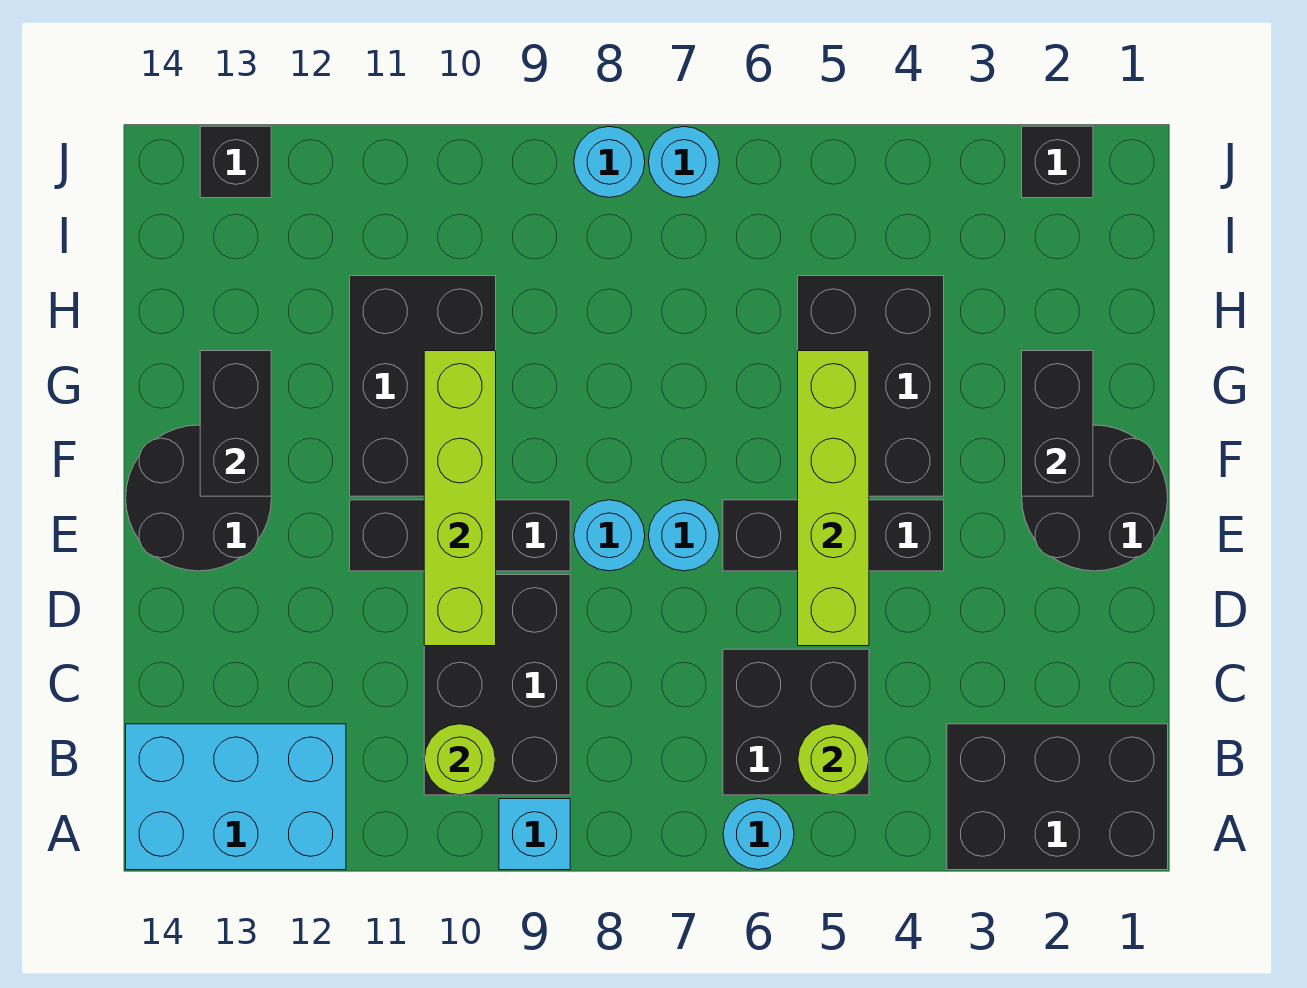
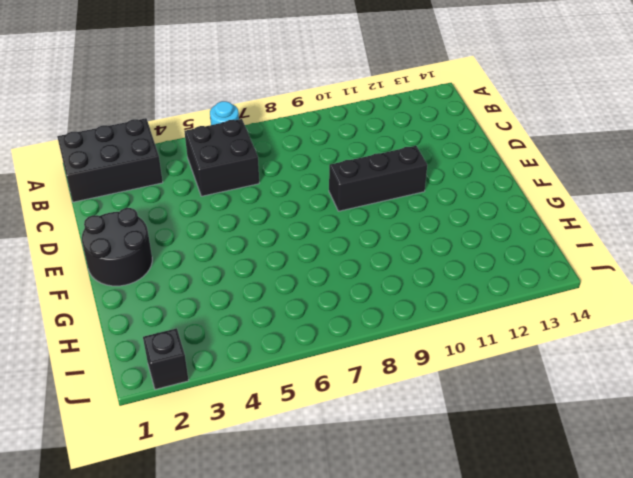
none -> cyan 1x1 brick [499,799,570,870]
none -> cyan 2x3 brick [126,724,346,870]
none -> black 2x3 brick [424,575,570,795]

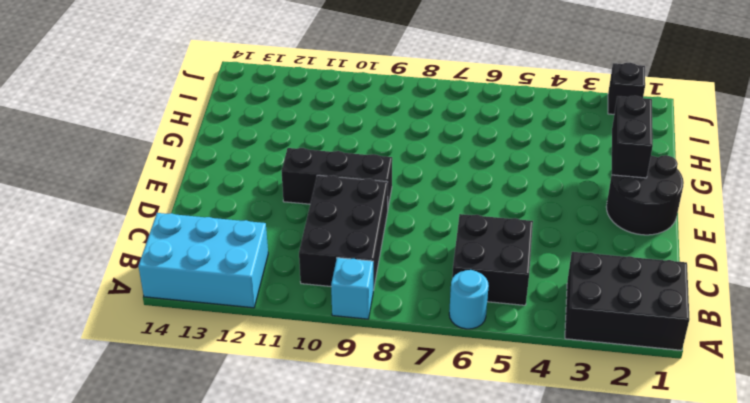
none -> black 1x3 brick [723,500,944,571]
none -> cyan 1x1 round brick [648,500,719,571]
none -> cyan 1x1 round brick [574,500,645,571]

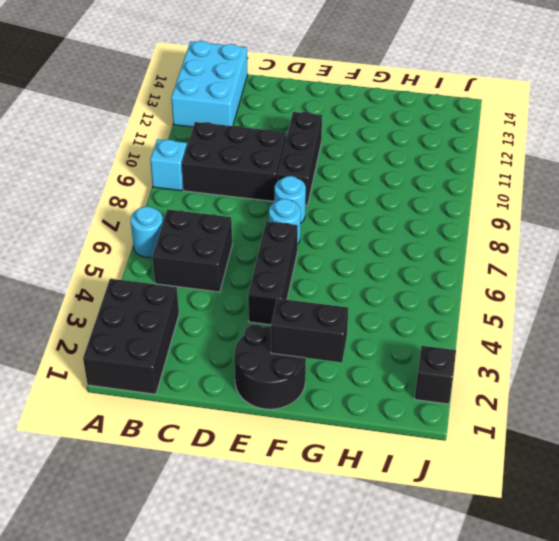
none -> black 2x2 round brick [126,425,271,571]
none -> black 2x3 brick [798,276,944,496]
none -> black 2x3 brick [350,276,496,496]

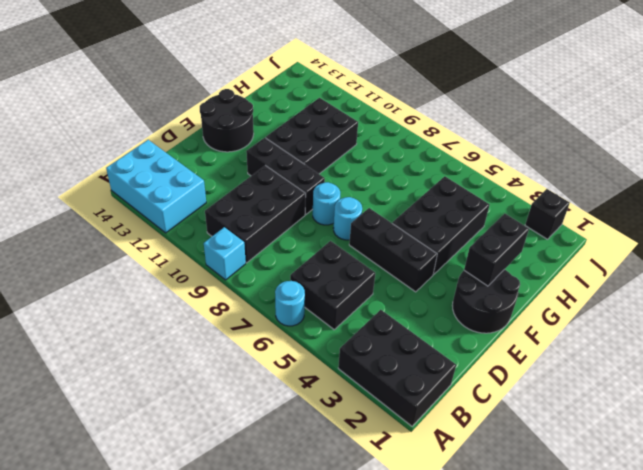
none -> cyan 1x1 round brick [649,127,719,197]
none -> cyan 1x1 round brick [574,127,645,198]
none -> black 1x1 brick [200,126,271,198]

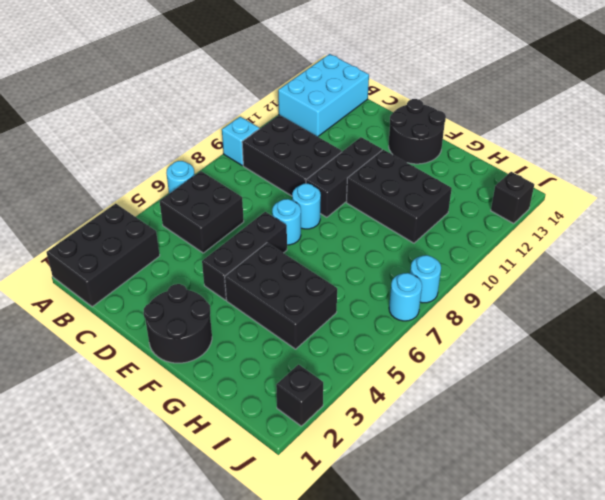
none -> lime 1x1 round brick [798,724,869,795]
none -> lime 1x1 round brick [424,724,495,795]
none -> lime 1x4 brick [798,351,869,646]

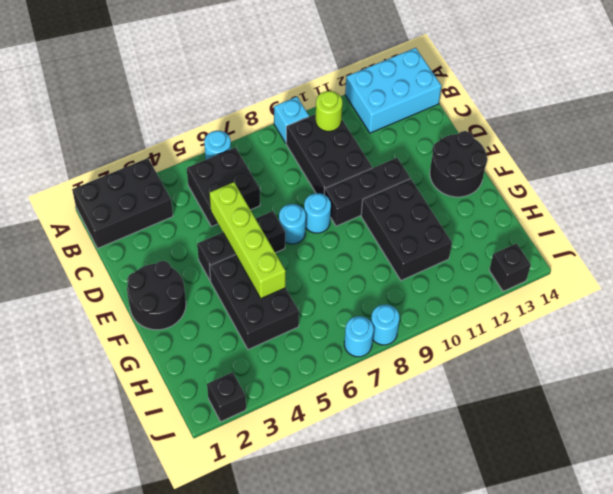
none -> lime 1x1 round brick [798,724,869,795]
none -> lime 1x4 brick [424,351,496,646]
none -> black 1x2 brick [1022,351,1093,496]

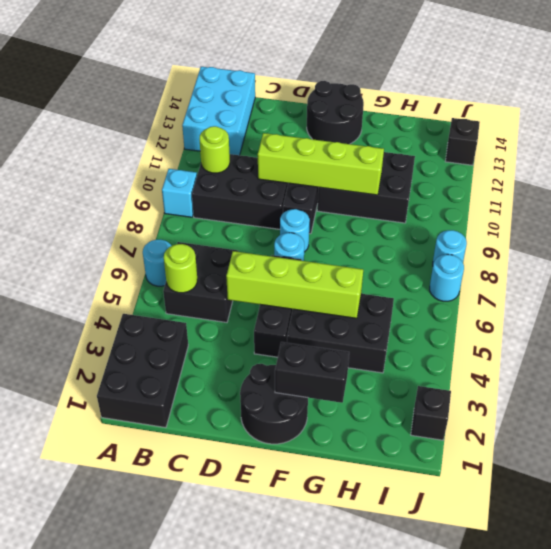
none -> black 1x2 brick [200,351,271,496]

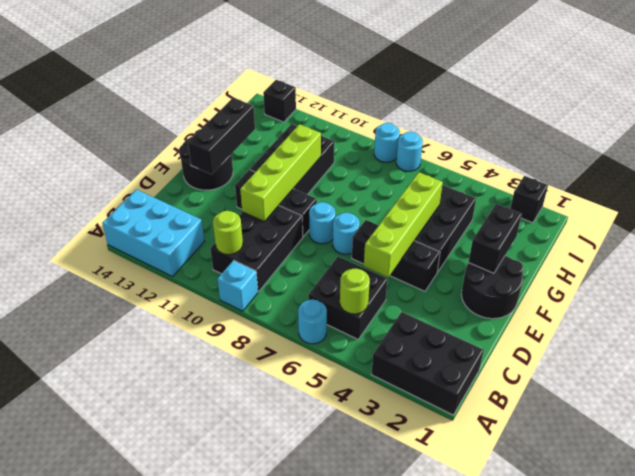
black 1x3 brick [188,98,255,174] -> black 1x2 brick [200,351,271,496]

